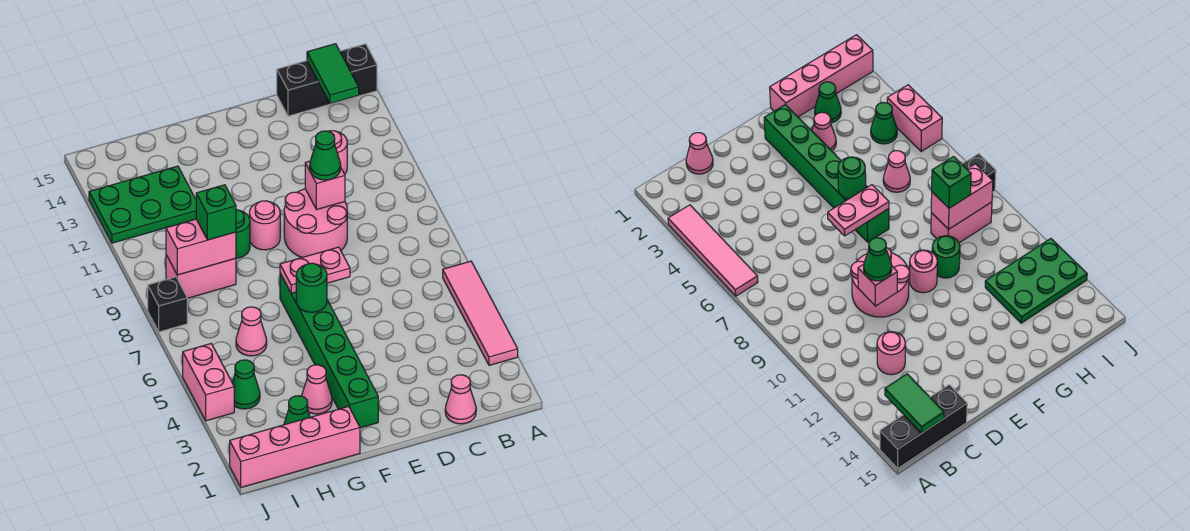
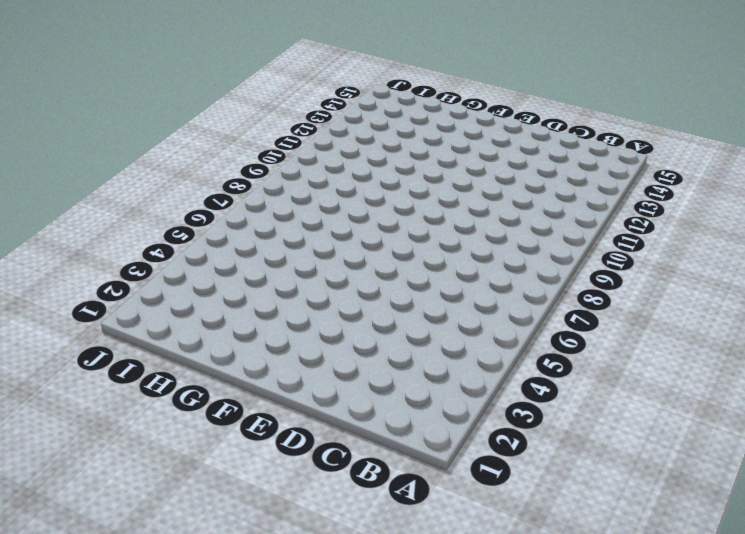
none -> pink 1x4 tile [443,261,518,365]
none -> black 1x3 brick [277,44,377,116]
none -> pink 1x1 cone [445,375,476,424]

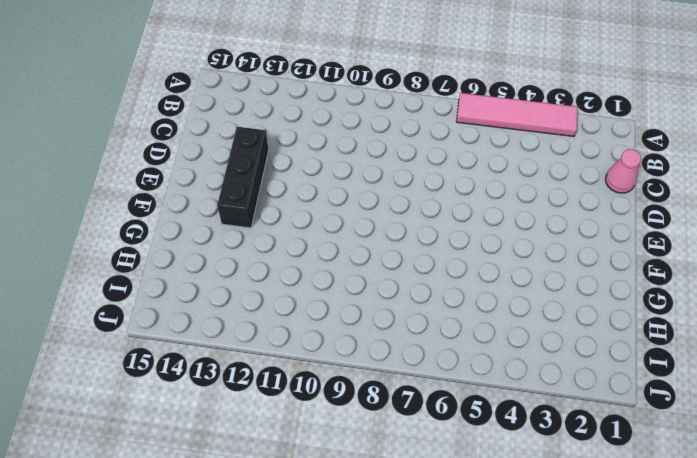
black 1x3 brick [217,127,269,228] -> black 1x3 brick moved to [277,44,377,116]
none -> pink 1x1 round brick [328,131,347,174]
none -> pink 2x2 round brick [284,189,347,257]
none -> green 1x6 brick [280,274,378,428]

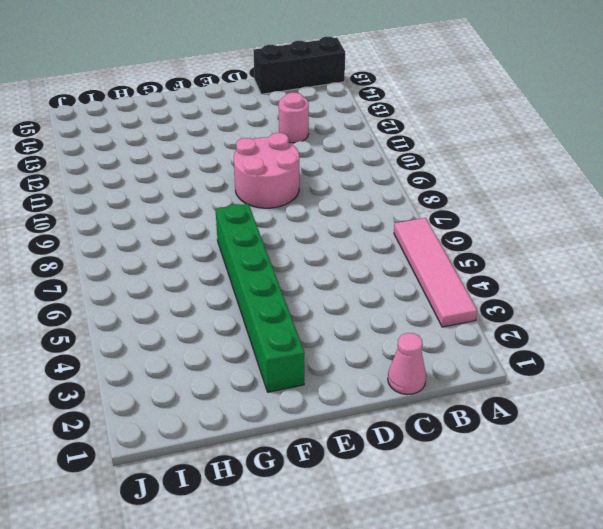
none -> pink 1x1 round brick [249,201,280,250]
none -> pink 1x4 brick [230,406,360,487]
none -> pink 1x1 cone [302,365,332,414]

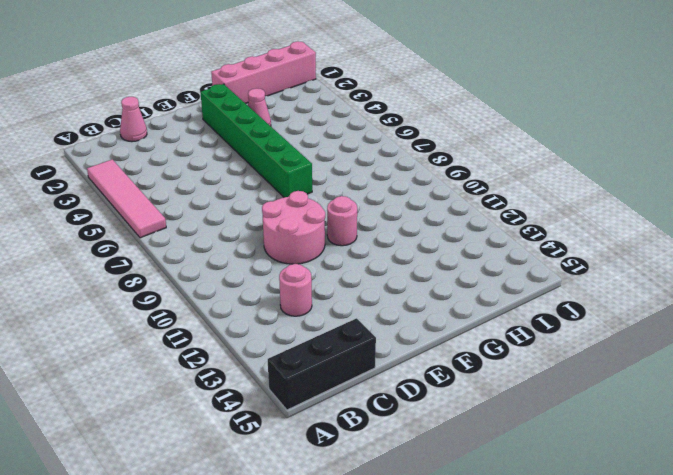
none -> green 1x1 round brick [236,210,250,258]
none -> green 1x1 cone [284,396,310,425]
none -> pink 1x1 cone [236,307,267,356]

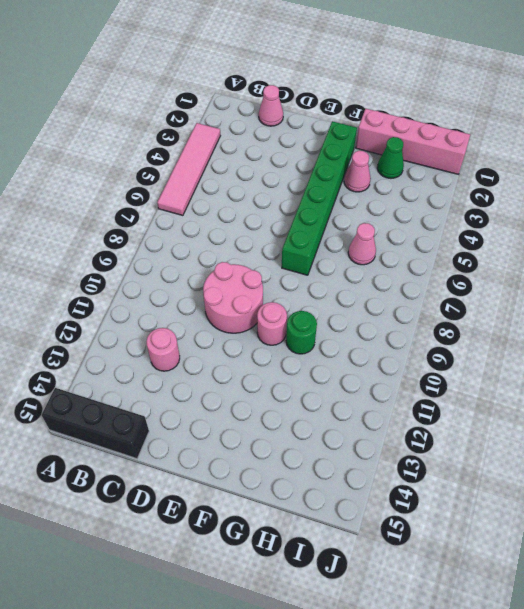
none -> pink 1x2 brick [166,255,236,298]
none -> green 2x3 plate [89,166,196,243]
none -> green 1x1 cone [232,360,260,409]

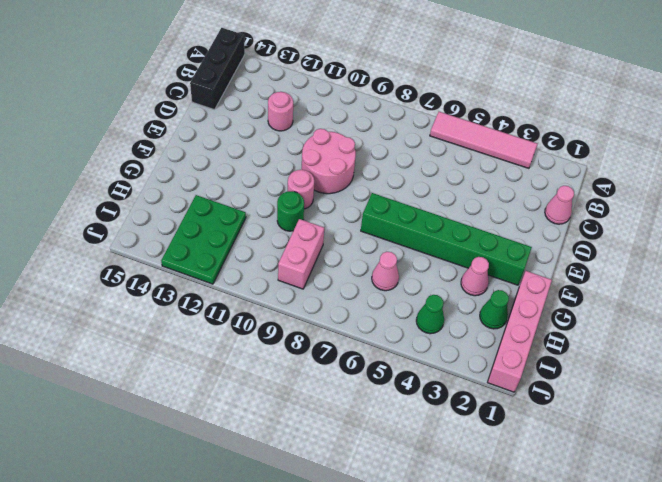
none -> pink 1x2 brick [183,344,234,421]
none -> black 1x1 brick [148,277,187,332]
none -> green 1x2 tile [307,44,359,103]

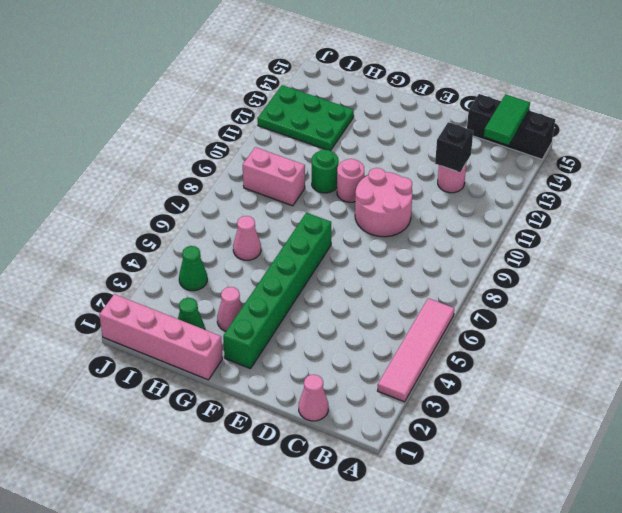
black 1x1 brick [435,122,473,172] -> black 1x1 brick moved to [148,277,187,332]
none -> pink 1x2 brick [183,344,234,421]
none -> pink 1x1 brick [305,161,345,210]
none -> pink 1x2 plate [280,247,350,293]

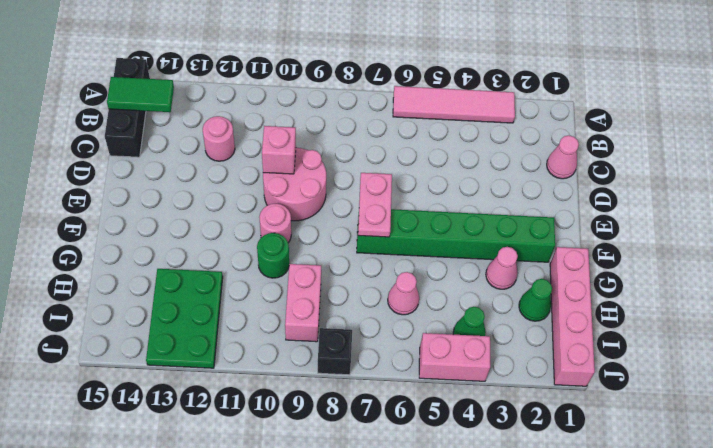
none -> green 1x1 round brick [296,263,327,312]
none -> pink 1x2 brick [166,219,236,275]
none -> green 1x1 cone [310,131,341,180]

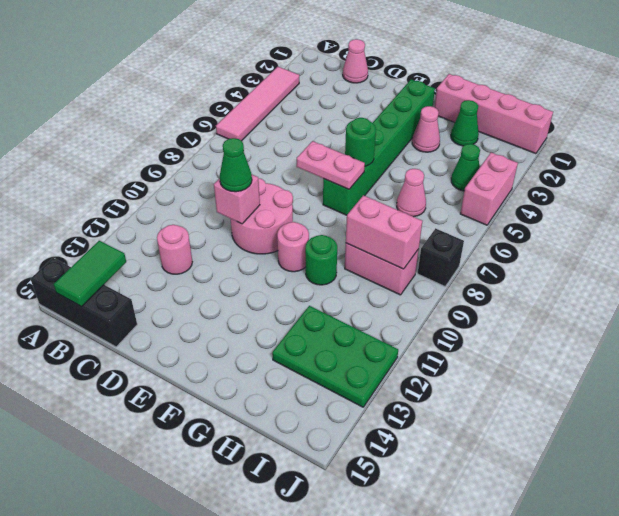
none -> green 1x1 brick [196,185,236,240]

